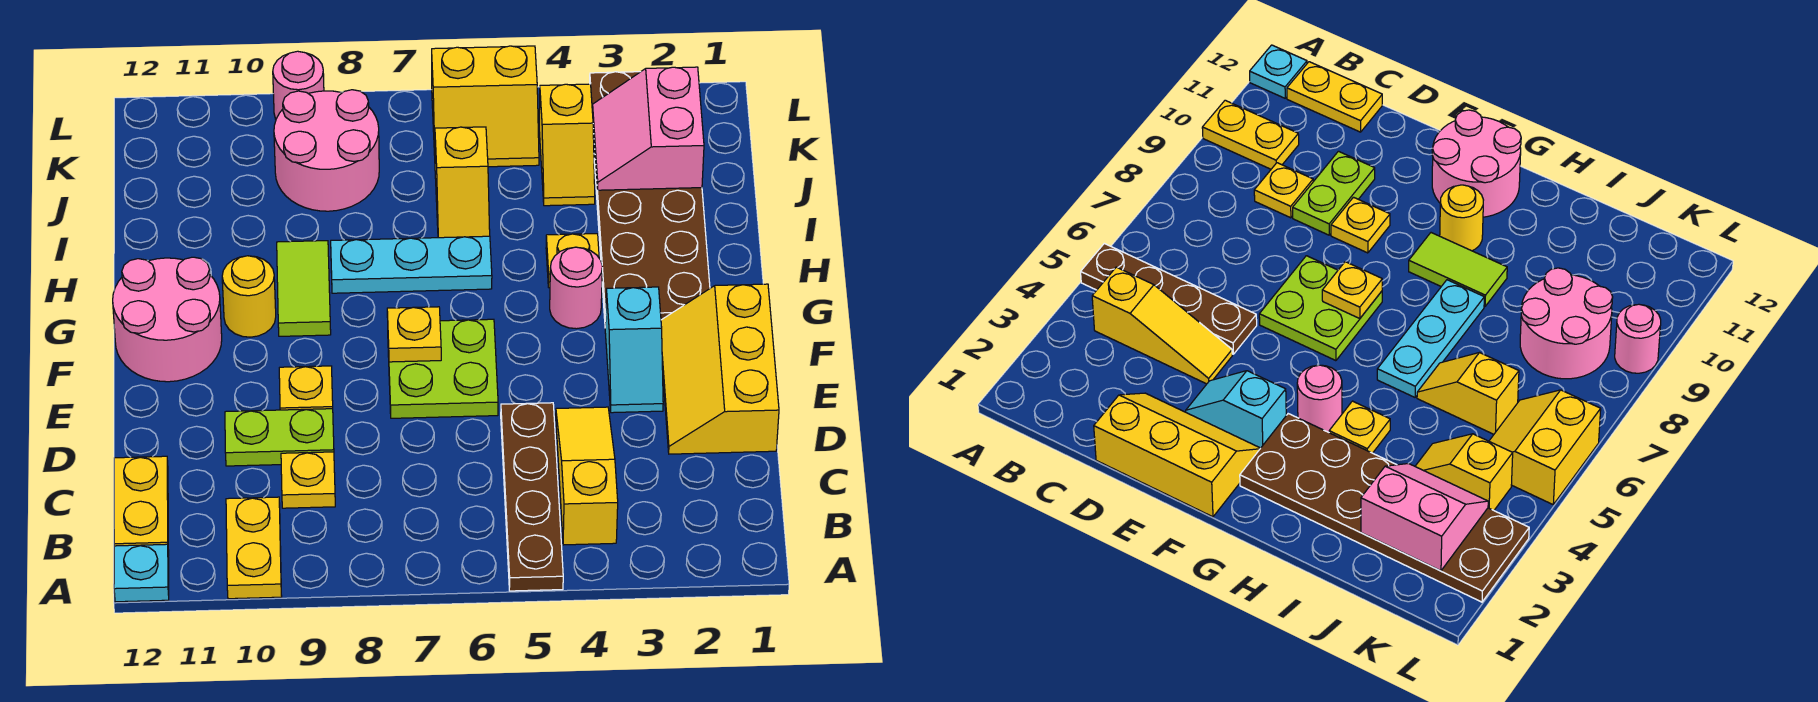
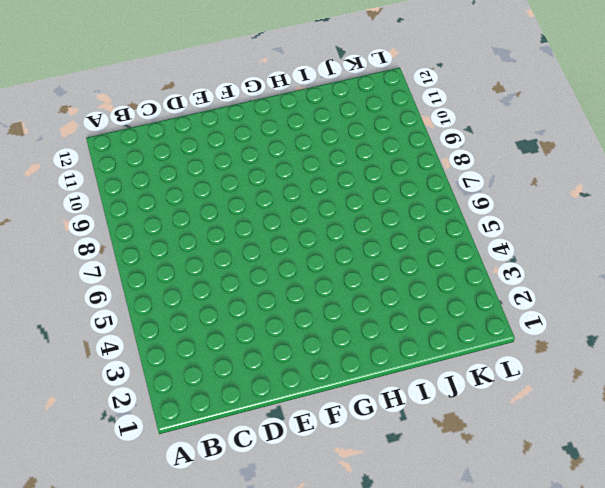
none -> brown 1x4 plate [501,403,563,591]
none -> yellow 1x2 plate [226,497,282,599]
none -> cyan 1x1 plate [114,544,169,602]

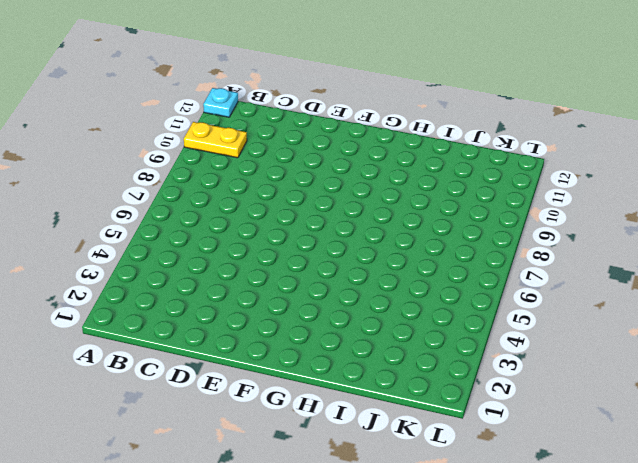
none -> brown 1x4 plate [501,403,563,591]
none -> yellow 1x3 slope [556,407,618,545]
none -> yellow 1x2 plate [114,456,169,555]

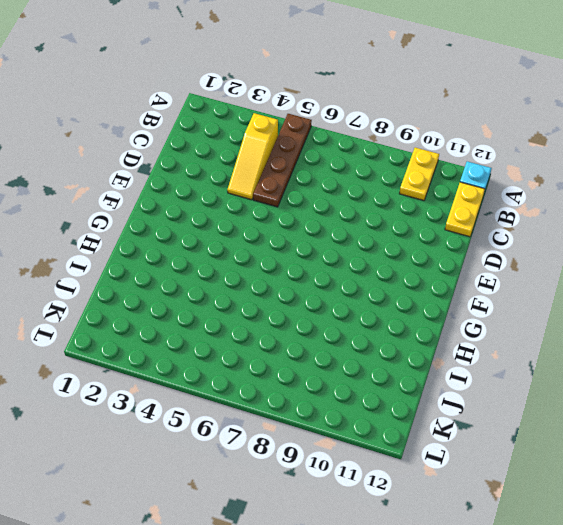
none -> yellow 1x1 plate [281,452,335,508]
none -> yellow 2x3 slope [661,284,779,454]
none -> lime 1x2 plate [225,409,334,466]

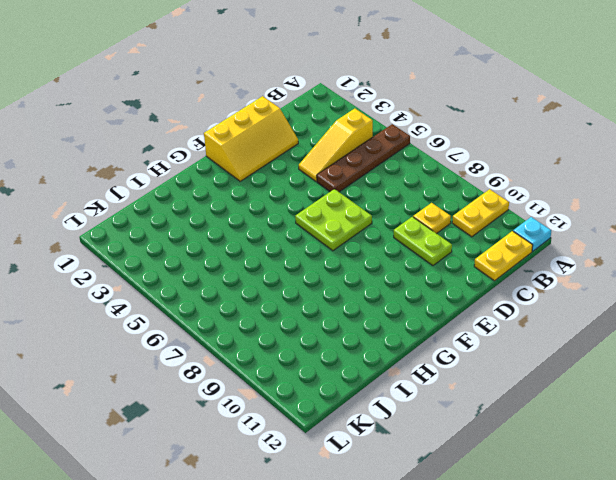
none -> cyan 1x2 slope [605,287,663,413]
none -> yellow 1x1 plate [279,366,333,410]
none -> pink 2x2 round brick [113,257,222,382]

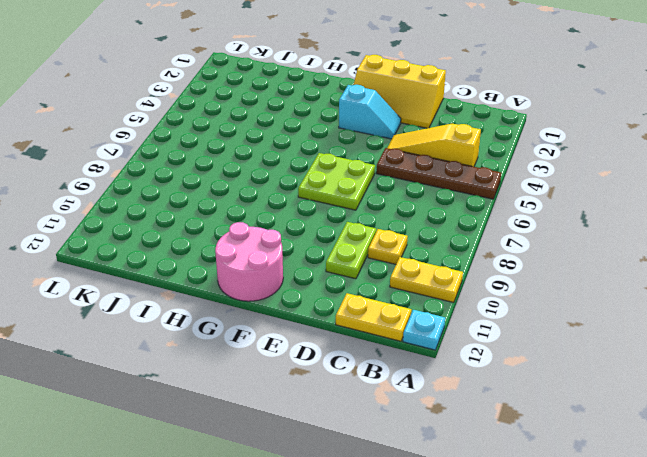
none -> yellow 1x1 plate [279,366,333,410]
none -> brown 2x6 plate [590,72,710,321]
none -> pink 1x1 round brick [550,247,602,329]

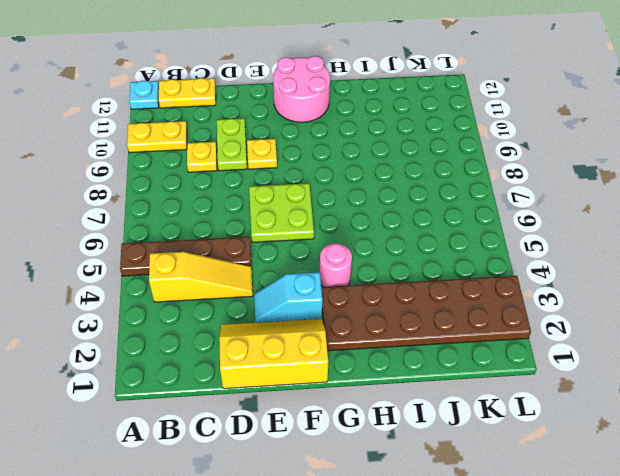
none -> lime 1x2 tile [277,241,331,336]
none -> yellow 1x1 round brick [222,256,276,337]
none -> yellow 1x1 plate [546,234,599,288]

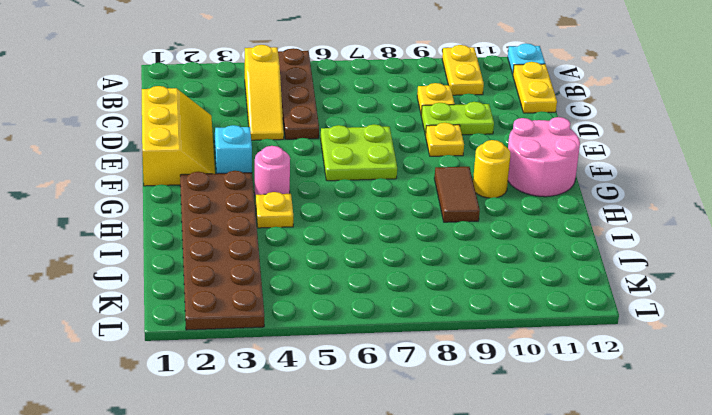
brown 1x2 tile [434,167,480,222] -> lime 1x2 tile [277,241,331,336]
none -> cyan 1x3 plate [331,236,492,293]
none -> yellow 1x2 slope [435,127,490,238]
none -> yellow 1x2 slope [539,84,595,206]

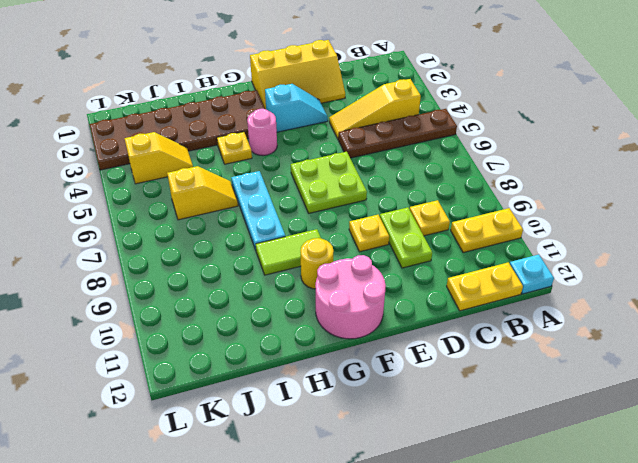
none -> pink 2x2 round brick [274,90,379,211]
none -> yellow 2x2 slope [432,46,539,167]
none -> pink 1x1 round brick [273,51,324,119]

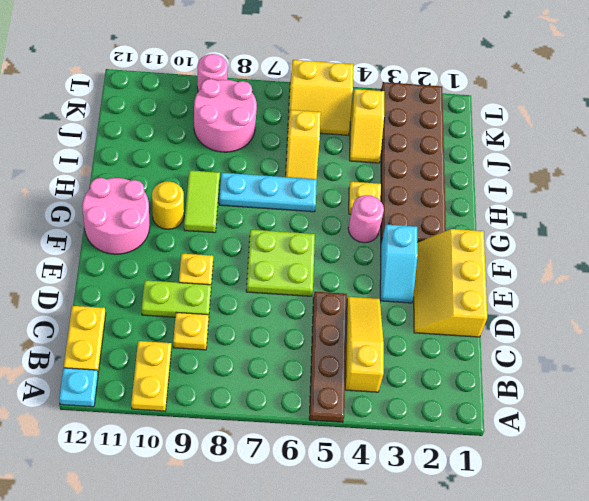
none -> yellow 1x1 plate [387,307,441,362]
none -> pink 2x2 slope [592,67,704,190]

